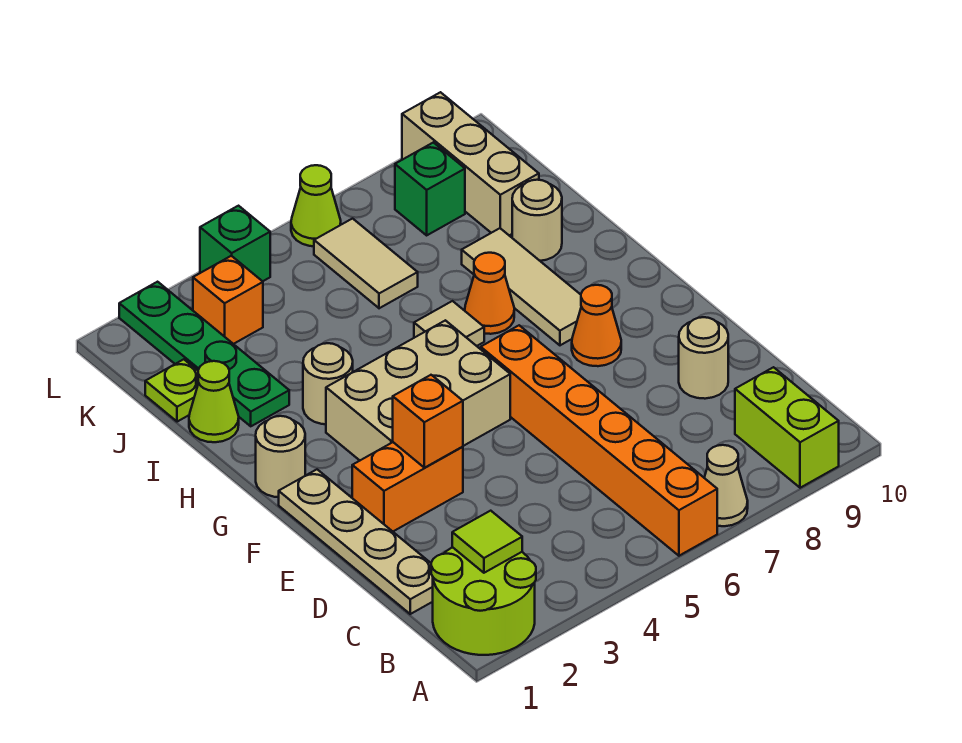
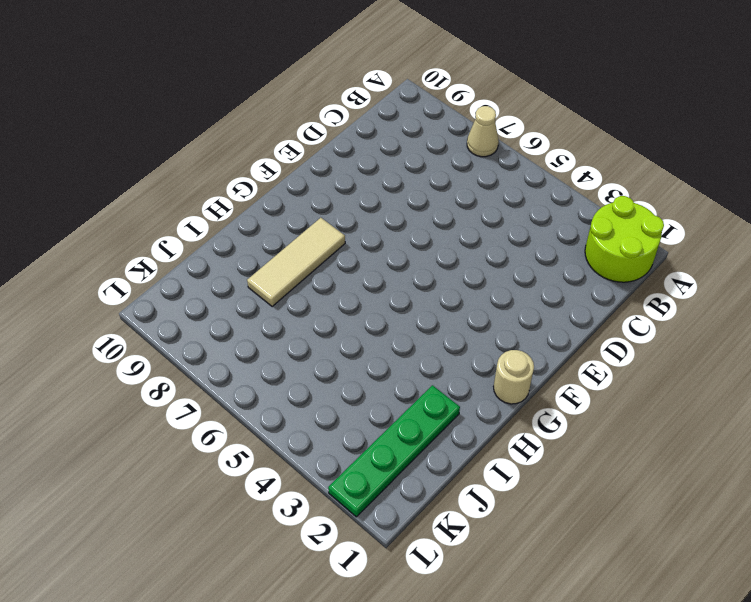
none -> orange 1x6 brick [481,325,717,556]
none -> lime 1x2 brick [735,367,839,488]
none -> tan 1x4 plate [279,470,433,614]

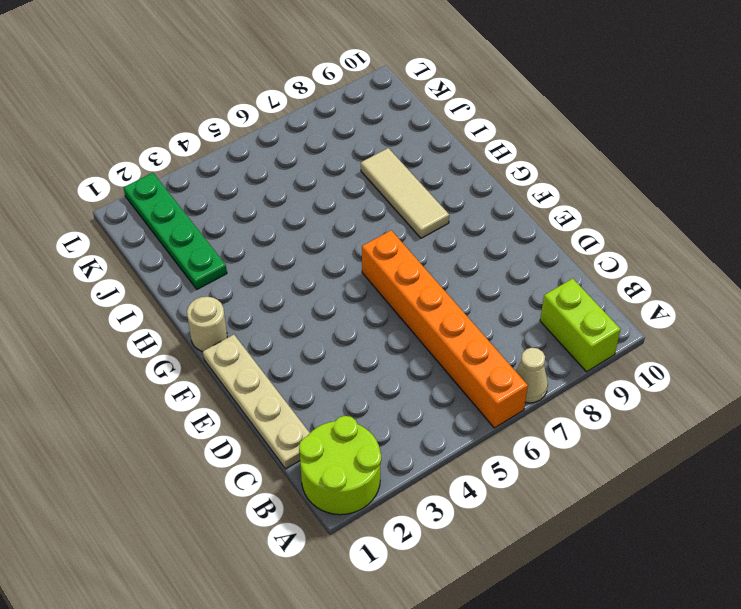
none -> tan 1x1 round brick [679,317,728,399]
none -> orange 1x2 brick [352,442,463,531]
none -> tan 2x3 brick [326,320,510,460]

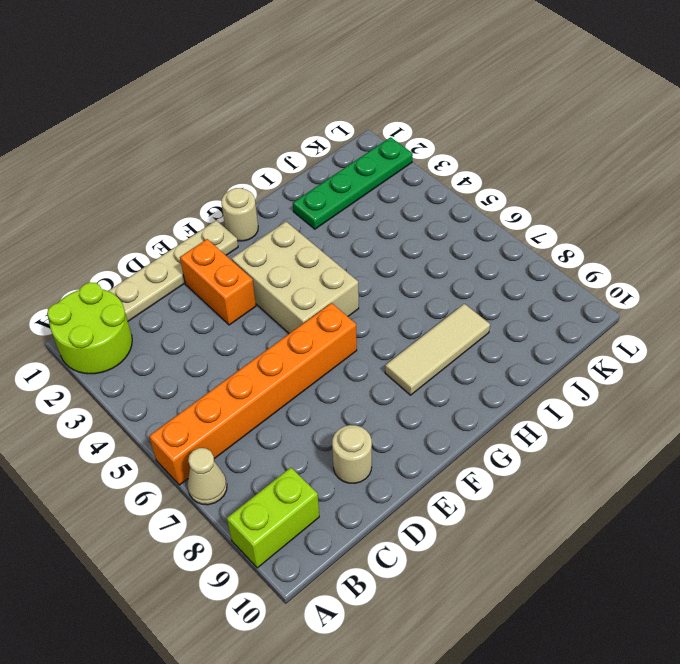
none -> orange 1x1 cone [572,285,621,366]
none -> tan 1x1 round brick [303,343,353,424]
none -> tan 1x1 tile [414,301,484,346]

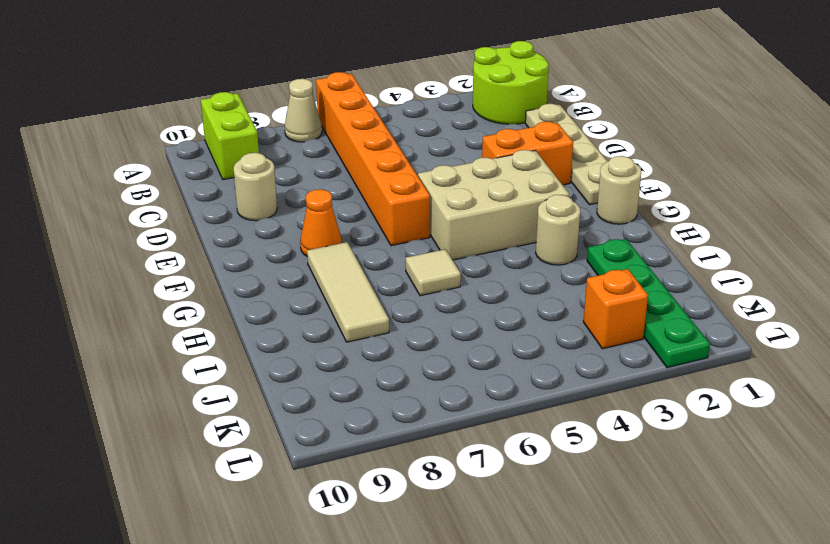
none -> orange 1x1 cone [465,253,514,334]
none -> lime 1x1 cone [189,361,239,442]
none -> tan 1x1 round brick [512,180,562,261]

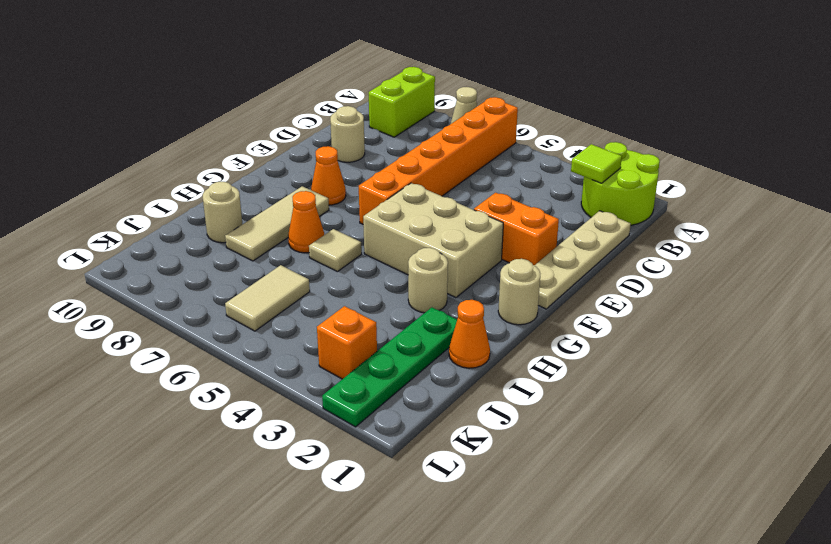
orange 1x1 cone [449,300,490,368] -> lime 1x1 cone [189,361,239,442]
none -> lime 1x1 plate [145,359,199,422]
none -> tan 1x3 brick [402,92,539,235]
none -> green 1x1 brick [395,142,465,235]

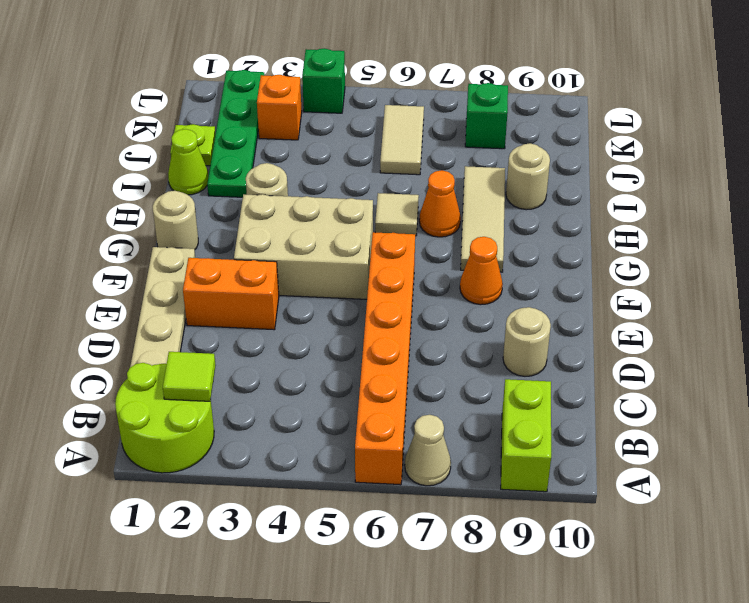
none -> tan 1x3 brick [402,92,539,235]
none -> lime 1x1 cone [291,165,341,246]
none -> orange 1x1 brick [393,375,463,468]

